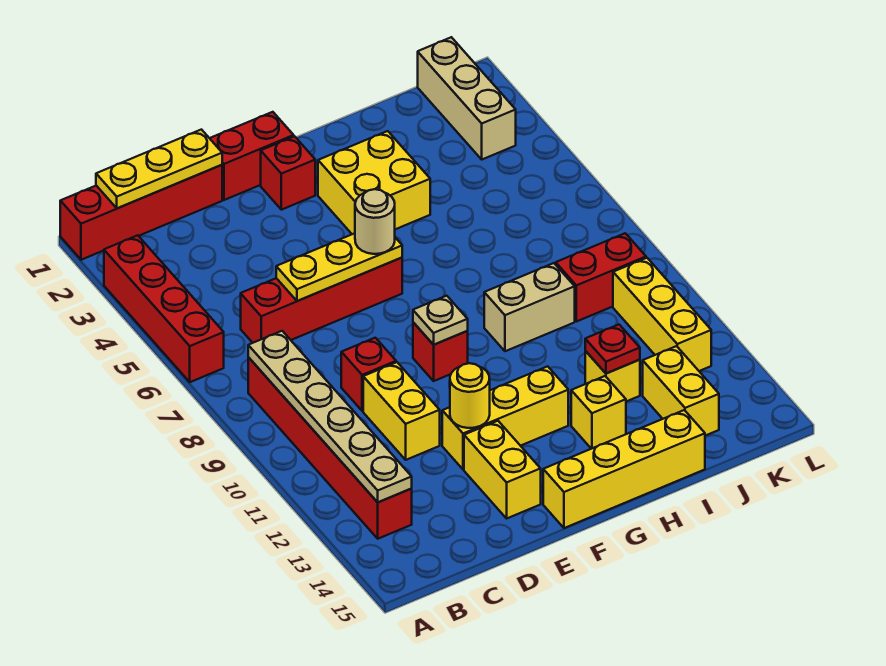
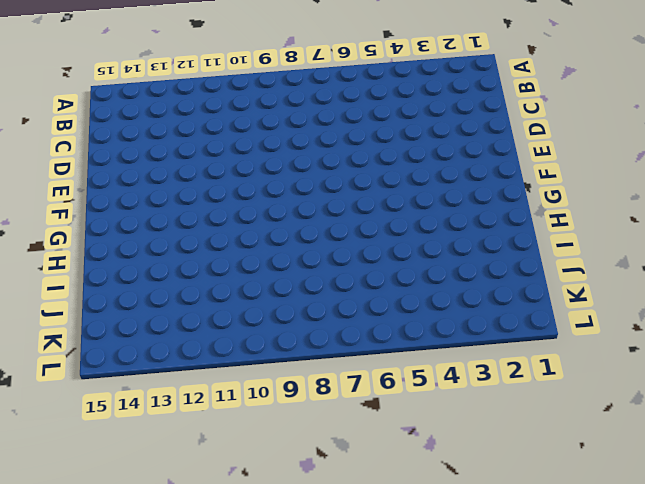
none -> red 1x4 brick [60,165,222,260]
none -> red 1x4 brick [104,235,224,382]
none -> red 1x6 brick [248,357,412,539]

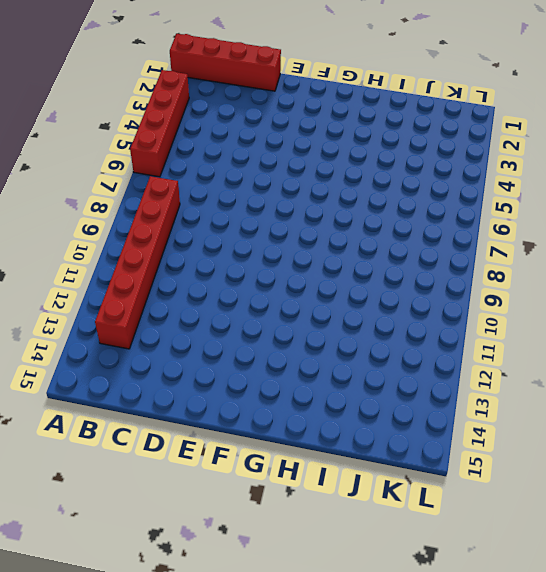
none -> red 1x4 brick [241,258,402,343]
none -> red 1x1 brick [341,338,396,411]
none -> yellow 1x2 brick [363,362,440,460]

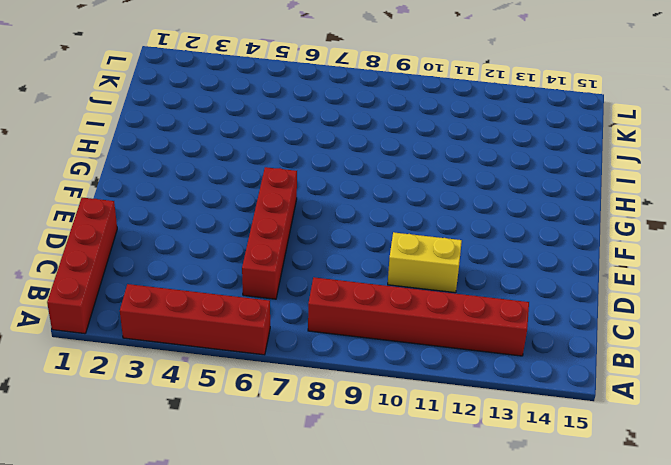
none -> red 1x1 brick [341,338,396,411]
none -> red 1x2 brick [210,112,294,200]
none -> yellow 1x3 brick [442,366,568,470]

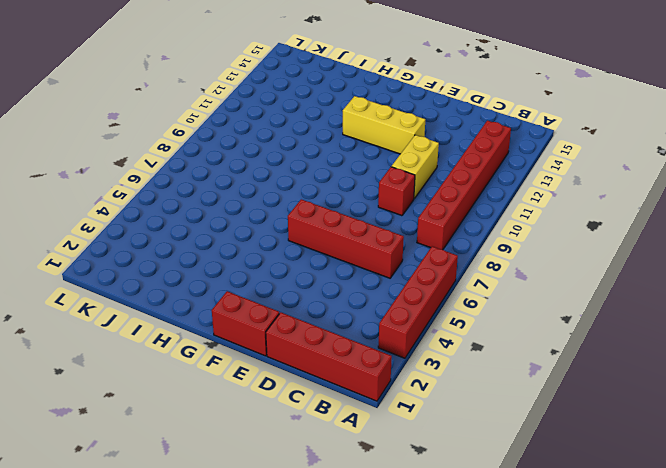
none -> yellow 1x2 brick [464,421,541,518]
none -> red 1x1 brick [261,136,315,210]
none -> red 1x1 brick [413,322,468,381]

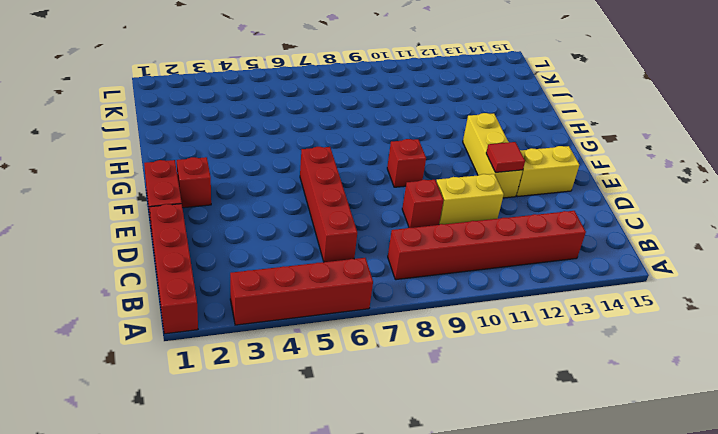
red 1x1 tile [486,142,525,172] -> yellow 1x1 round brick [450,363,490,428]
none -> yellow 1x4 brick [543,410,705,528]
none -> yellow 2x2 brick [318,131,430,234]
none -> tan 1x2 brick [484,263,575,351]

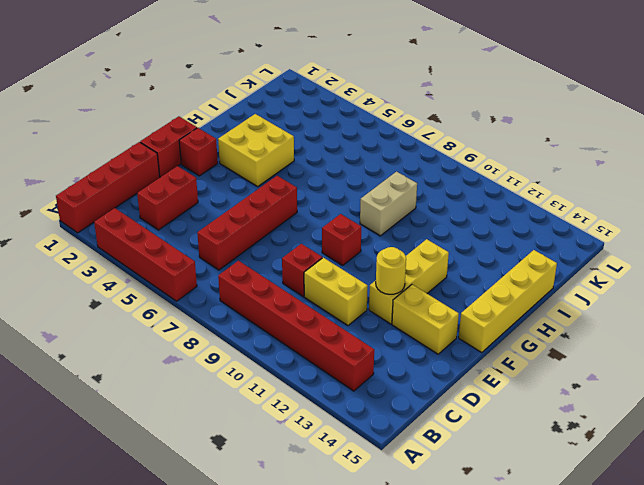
red 1x2 brick [137,166,198,230] -> red 1x2 brick moved to [556,233,646,322]
none -> yellow 1x1 brick [571,376,626,449]
none -> yellow 1x1 brick [585,351,640,402]
none -> yellow 1x2 brick [643,346,719,436]

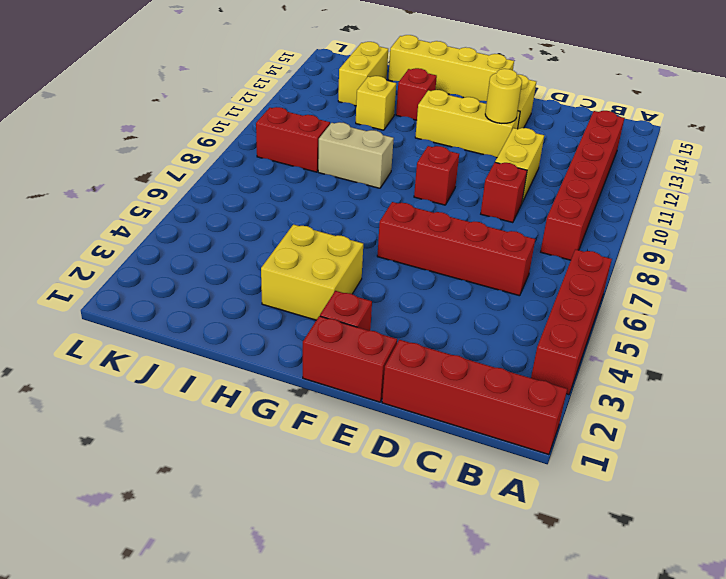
red 1x1 brick [396,68,437,120] -> yellow 1x1 brick [571,376,626,449]
none -> tan 1x3 brick [418,37,516,159]
none -> yellow 1x3 brick [613,258,711,371]
none -> yellow 1x3 plate [96,130,222,208]

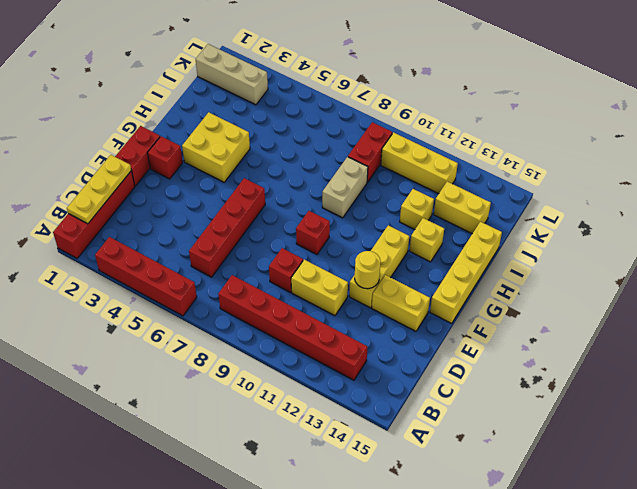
none -> tan 1x6 plate [248,331,412,502]
none -> yellow 1x3 plate [276,233,402,301]
none -> tan 1x1 plate [413,296,468,345]

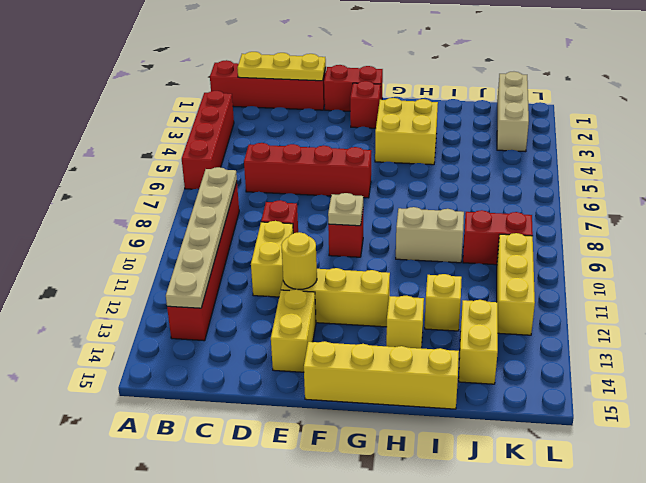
none -> yellow 1x3 plate [276,233,402,301]
none -> red 1x1 plate [585,325,640,373]
none -> tan 1x1 round brick [355,189,395,254]

